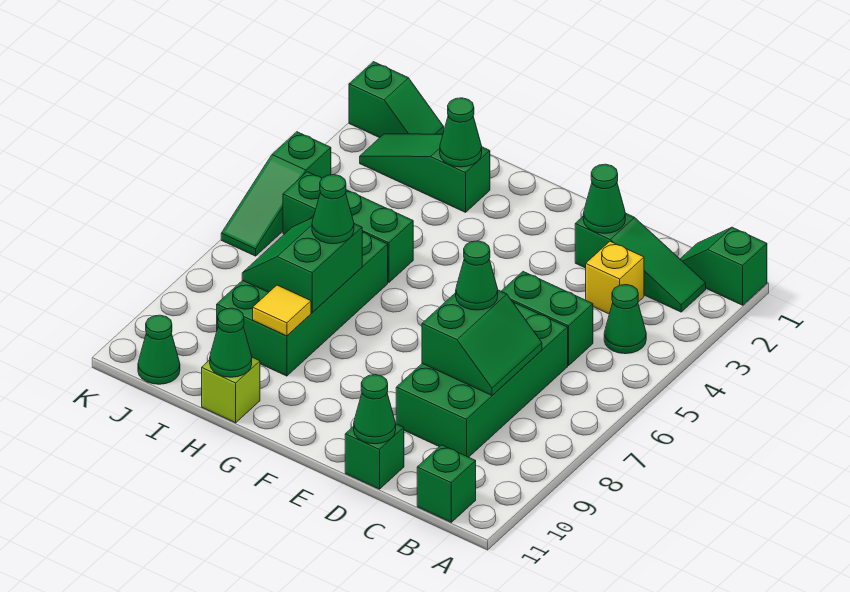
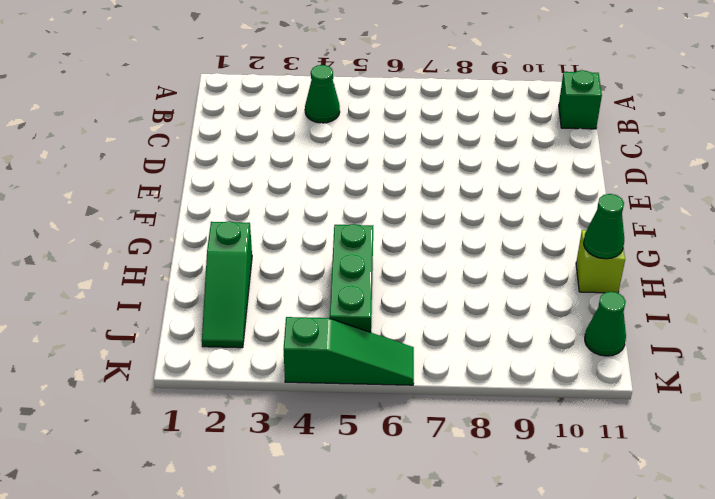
none -> green 1x2 slope [680,227,767,305]
none -> green 1x3 slope [575,213,706,312]
none -> yellow 1x1 brick [586,241,644,314]

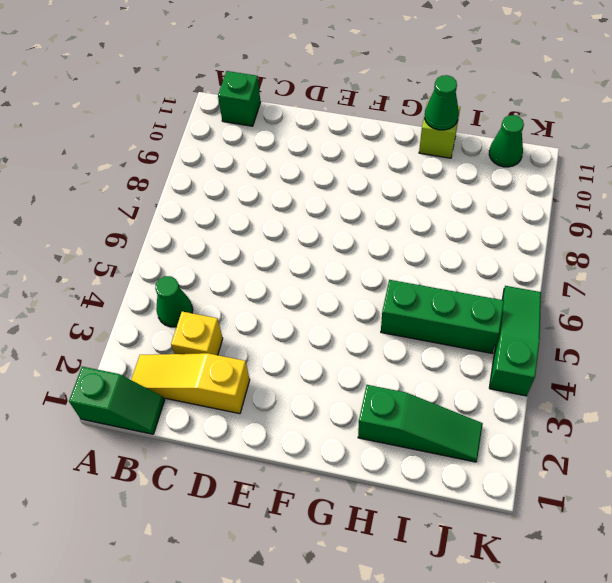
yellow 1x3 slope [131,353,250,414] -> green 1x3 slope [575,213,706,312]
none -> green 1x2 brick [501,272,593,366]
none -> green 2x4 brick [396,302,568,457]
none -> green 1x1 brick [345,424,404,489]

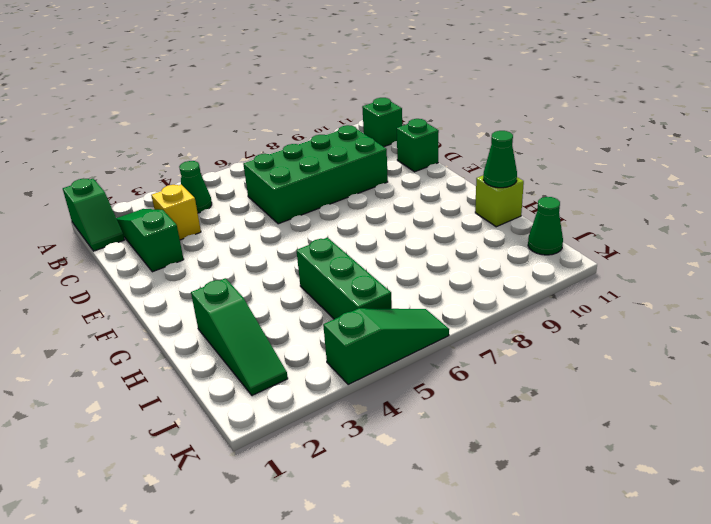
none -> green 1x2 brick [501,272,593,366]
none -> green 2x4 brick [217,215,388,376]
none -> green 1x2 slope [349,62,444,138]

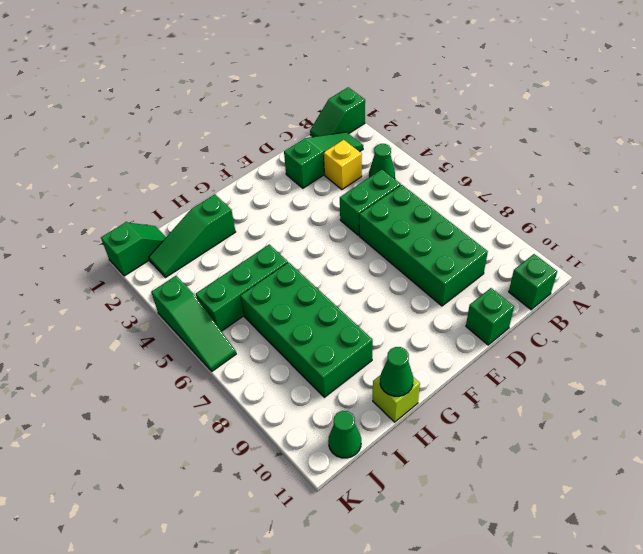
none -> green 2x2 slope [422,290,542,395]
none -> green 1x1 cone [583,164,625,233]
none -> green 1x1 cone [354,375,396,444]

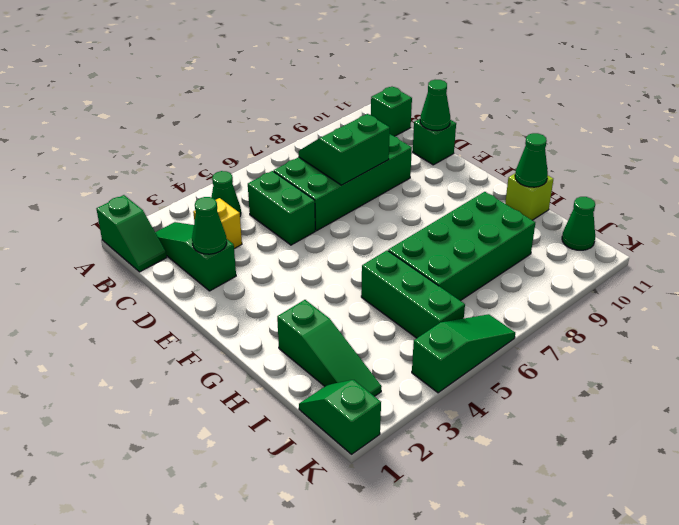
none -> green 1x1 cone [440,98,482,167]
none -> green 2x2 slope [242,218,362,313]
none -> yellow 1x1 tile [253,285,311,336]

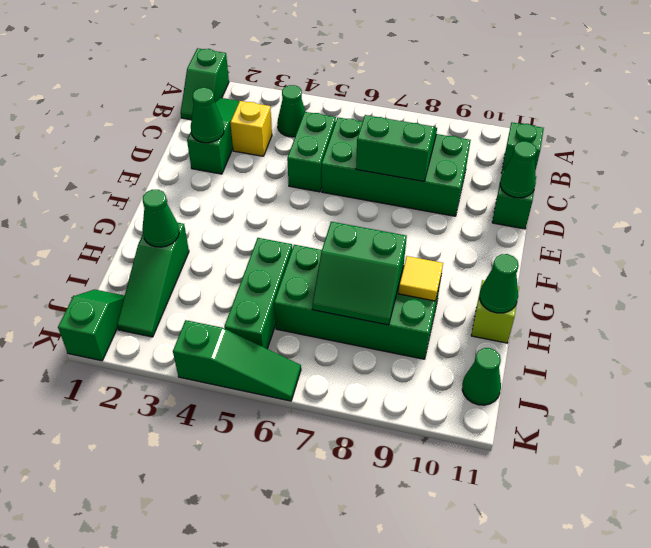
none -> green 1x1 cone [456,241,498,310]
none -> green 1x1 cone [312,175,354,244]

